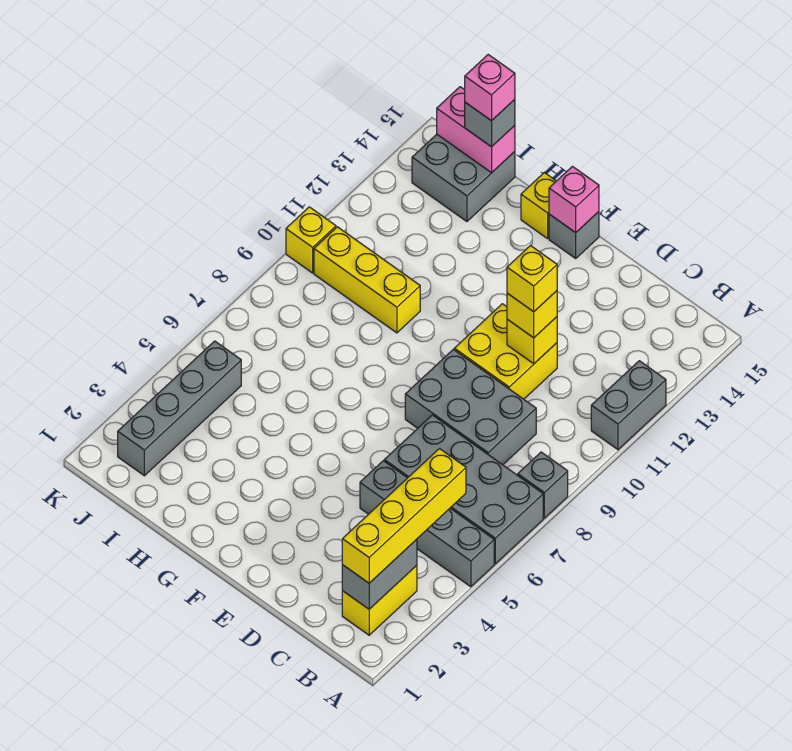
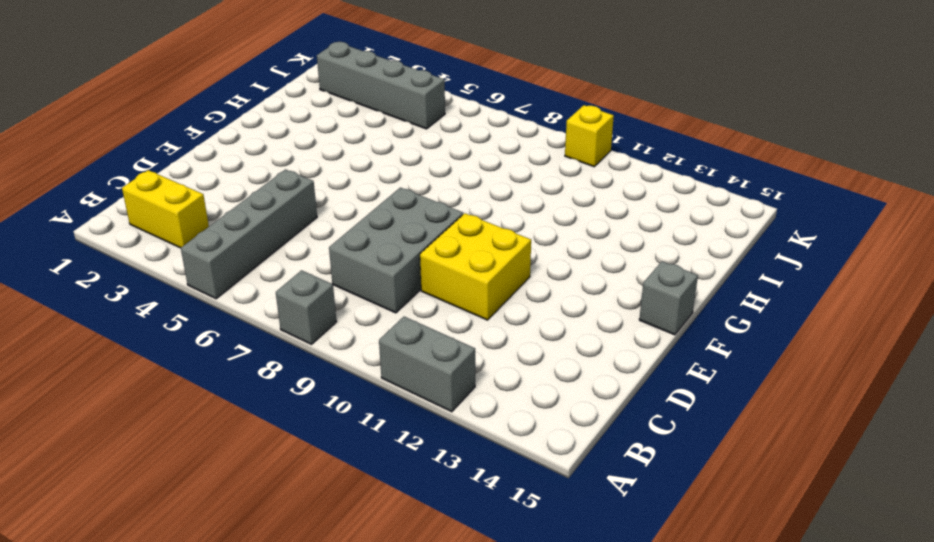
none -> grey 2x4 brick [384,415,543,564]
none -> yellow 1x1 brick [521,173,556,239]
none -> yellow 1x3 brick [314,227,420,333]

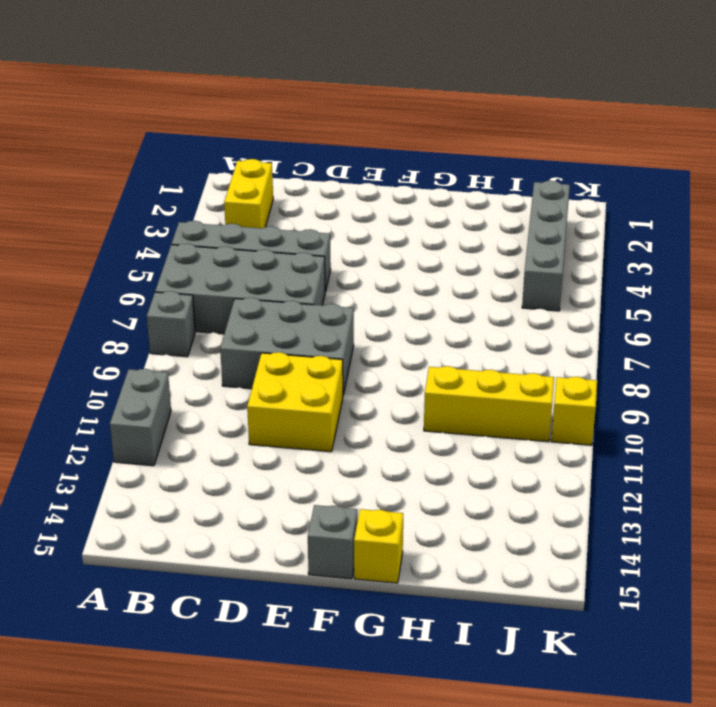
none -> grey 2x2 brick [412,134,515,222]
none -> grey 1x2 brick [342,539,417,609]
none -> yellow 1x1 brick [507,317,557,364]

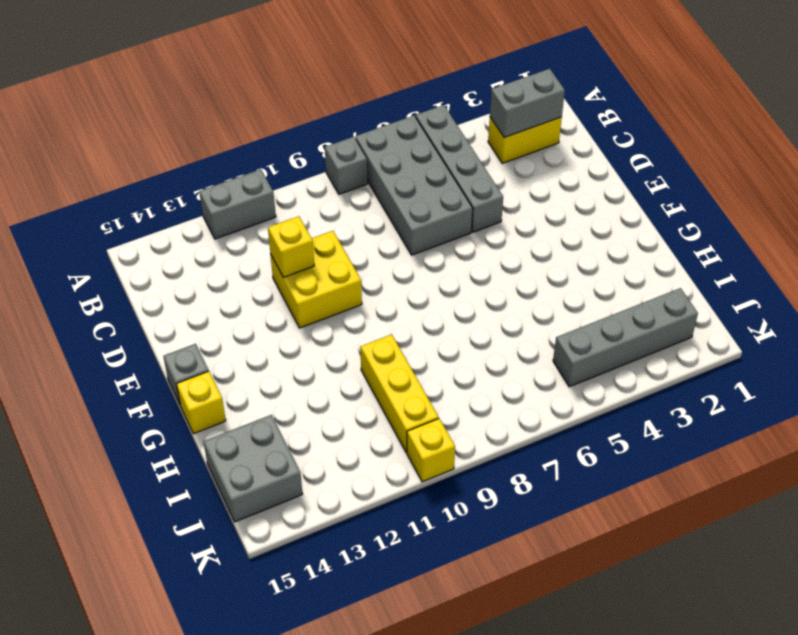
none -> grey 2x3 brick [405,349,536,465]
none -> pink 1x1 brick [549,166,599,233]
none -> pink 1x2 brick [437,87,515,173]

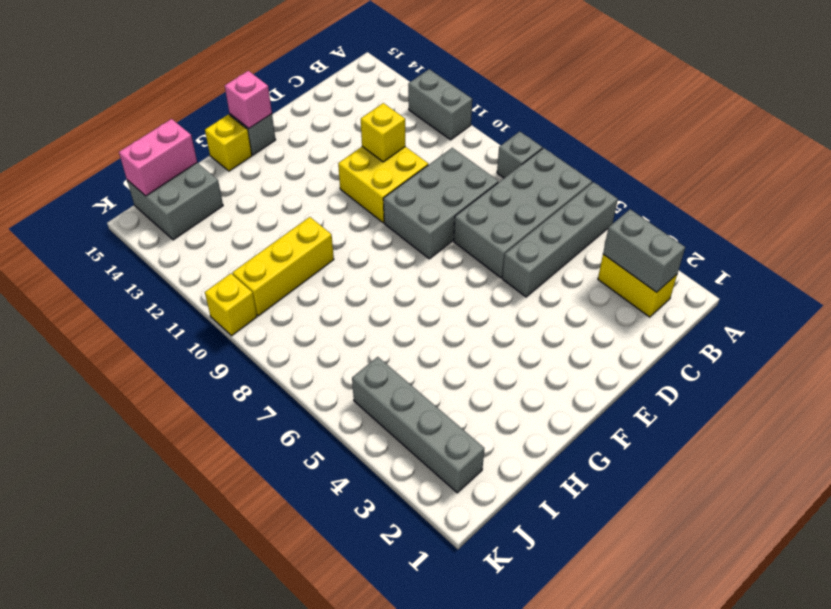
none -> yellow 1x4 brick [342,449,466,583]
none -> yellow 1x1 brick [507,291,557,338]
none -> grey 1x1 brick [465,99,515,147]

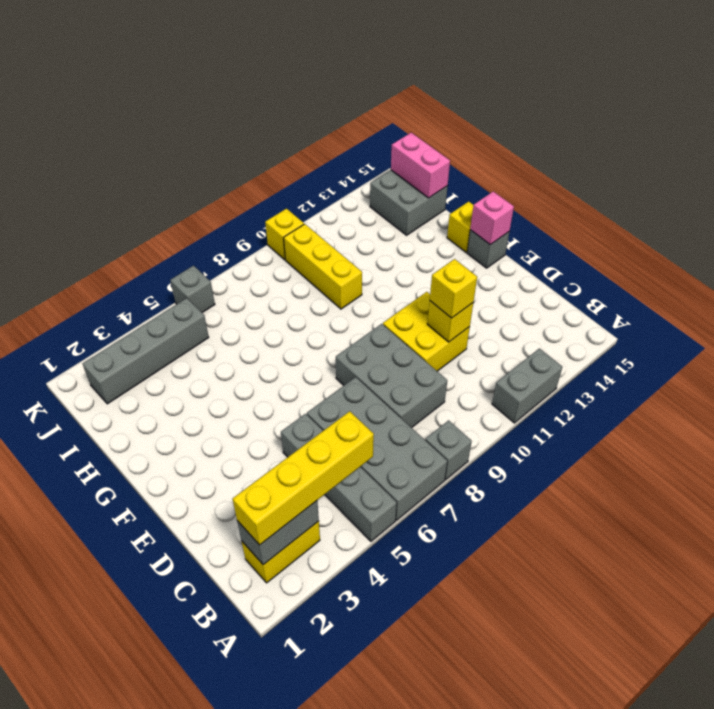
grey 1x1 brick [170,266,215,313] -> grey 1x1 brick moved to [465,99,515,147]
none -> yellow 1x1 brick [507,246,557,312]
none -> pink 1x1 brick [465,55,515,121]

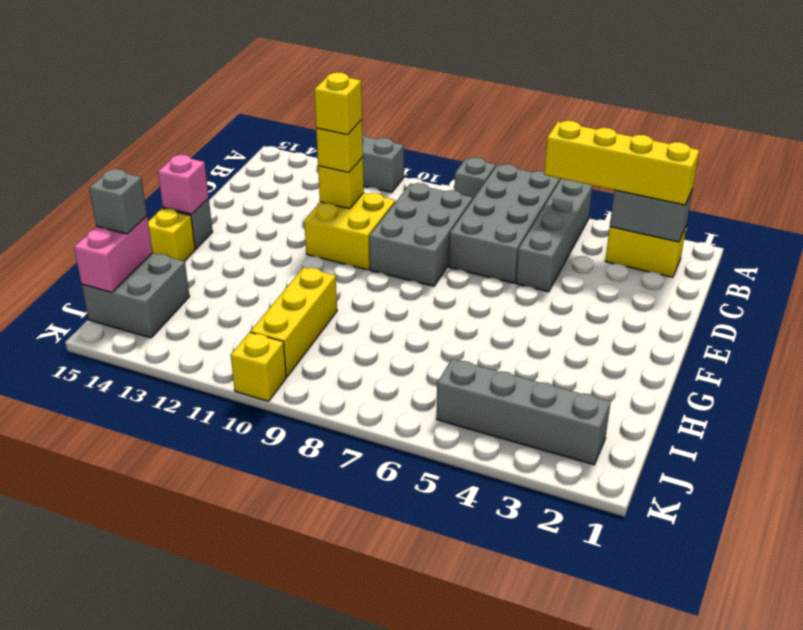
none -> pink 1x1 brick [465,55,515,121]

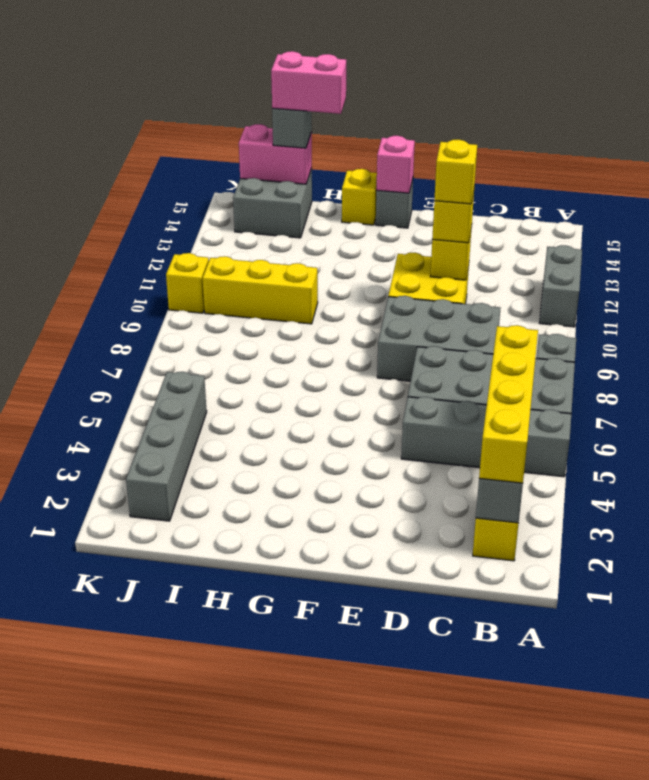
pink 1x2 brick [271,51,346,114] -> pink 1x1 brick [465,55,515,121]

